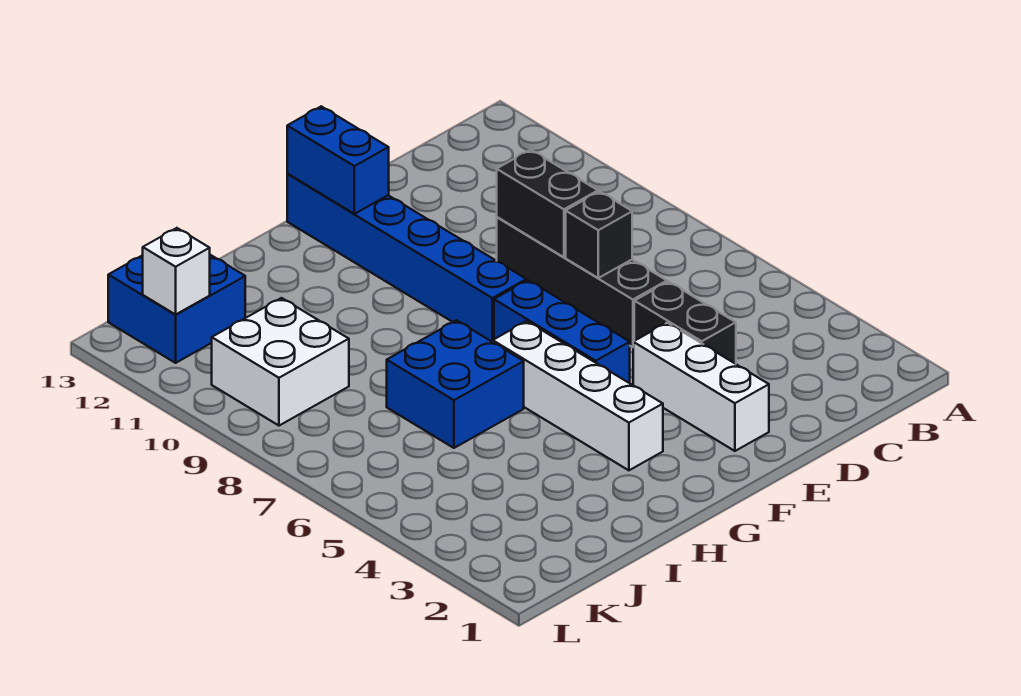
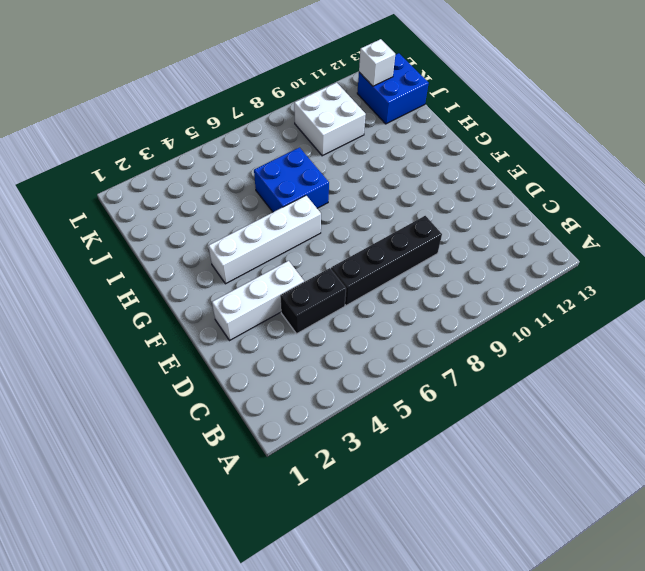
none -> blue 1x3 brick [494,280,630,383]
none -> blue 1x6 brick [287,174,526,342]
none -> black 1x1 brick [566,191,632,278]

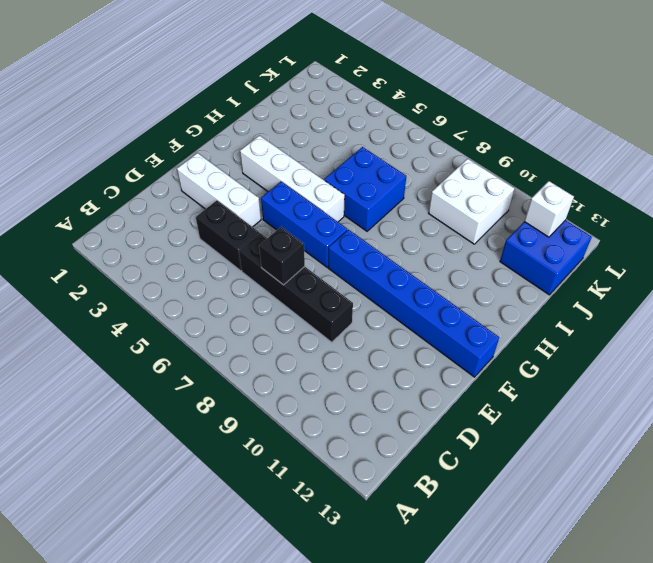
none -> black 1x2 brick [497,150,598,257]
none -> blue 1x2 brick [287,106,389,214]

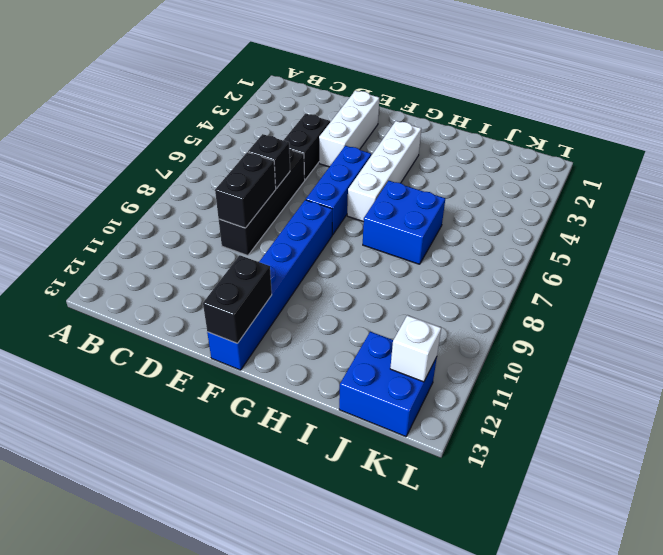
black 1x2 brick [203,255,272,343] -> blue 1x2 brick [287,106,389,214]
none -> white 2x2 brick [212,298,349,426]

